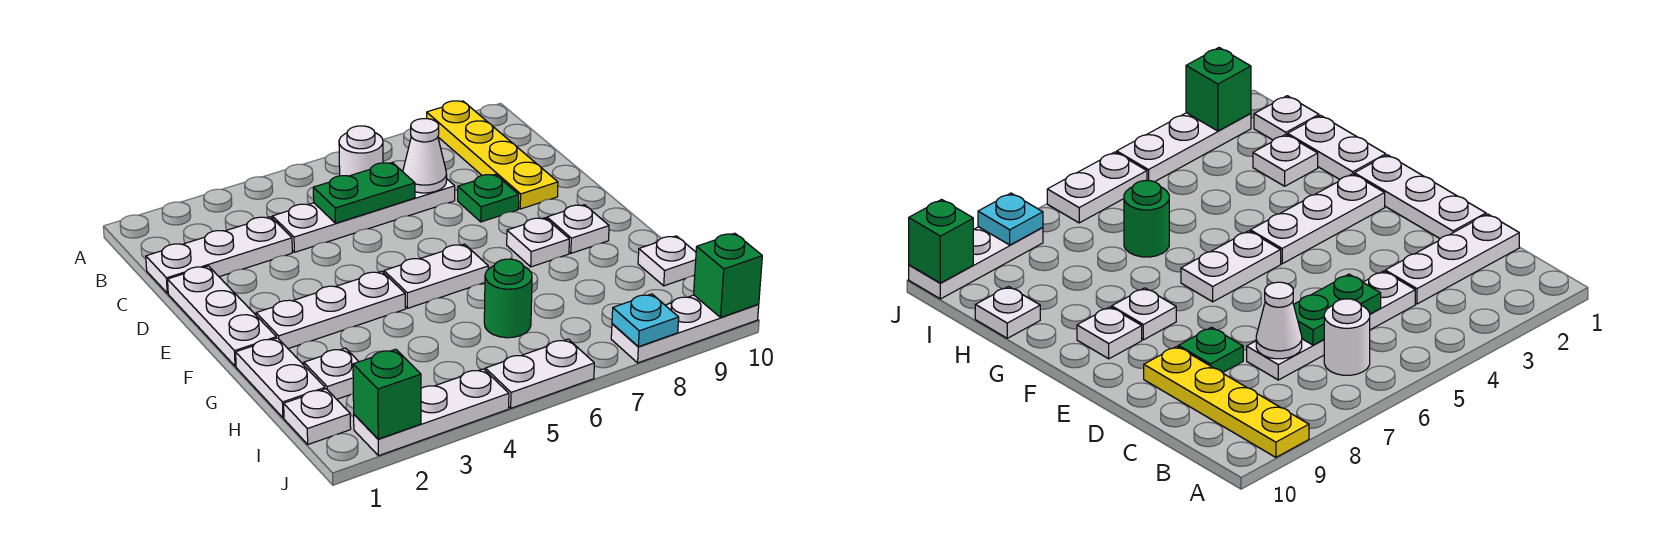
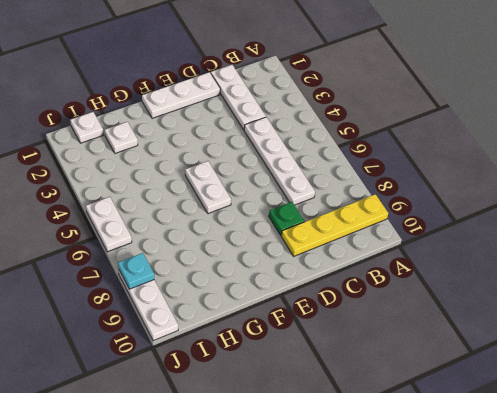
none -> white 1x1 round brick [339,126,383,176]
none -> white 1x3 plate [256,271,405,349]
none -> white 1x1 plate [507,218,569,267]

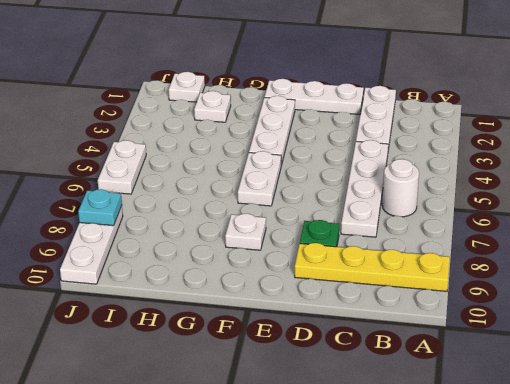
none -> white 1x1 plate [547,205,609,253]
none -> white 1x2 plate [236,338,325,418]
none -> green 1x1 round brick [484,259,532,338]

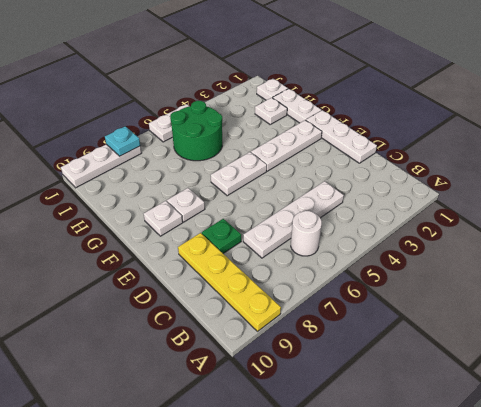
green 2x2 round brick [170,101,222,161] -> green 1x1 round brick [484,259,532,338]
none -> white 1x3 plate [146,217,292,293]
none -> white 1x1 plate [638,236,696,286]
none -> white 1x3 plate [354,369,509,456]

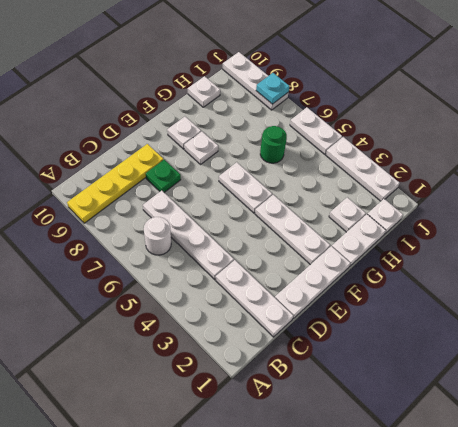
none -> green 1x2 plate [313,162,415,223]
none -> white 1x1 cone [403,119,447,193]
none -> green 1x1 brick [353,349,421,439]

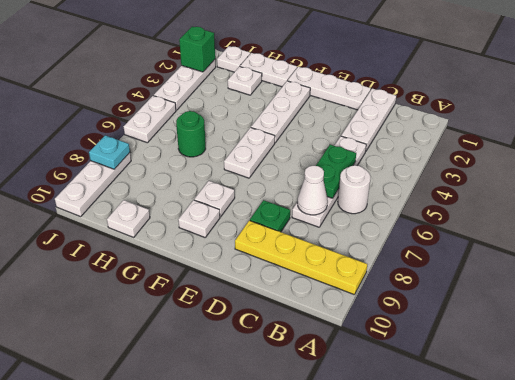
none -> green 1x1 brick [694,233,762,317]

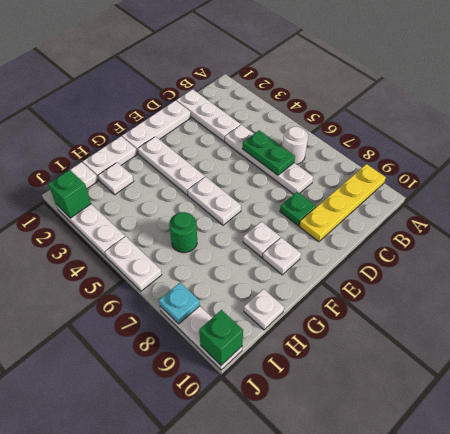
none -> white 1x1 cone [403,119,447,193]

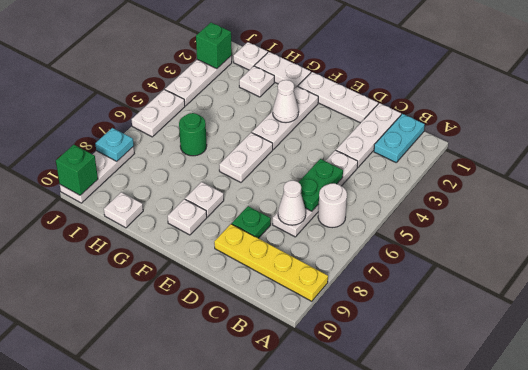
cyan 1x2 plate [374,114,425,162] -> none
white 1x1 cone [273,80,299,123] -> none

